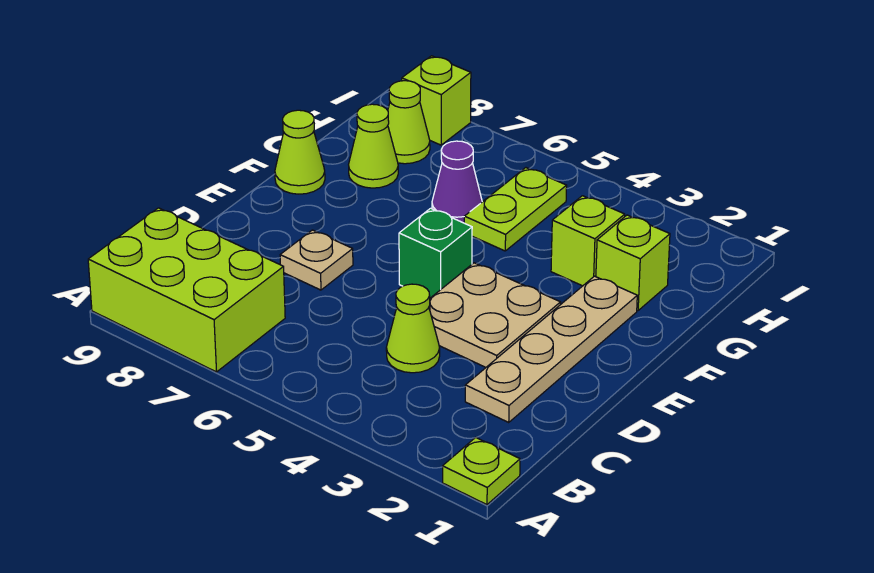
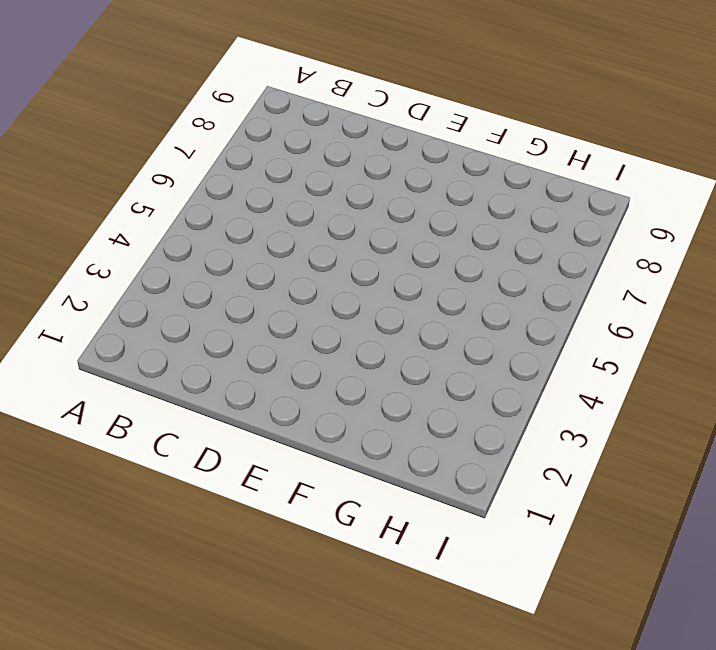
none -> lime 1x1 plate [443,437,520,505]
none -> lime 2x3 brick [88,208,285,372]
none -> tan 1x4 plate [465,276,637,422]

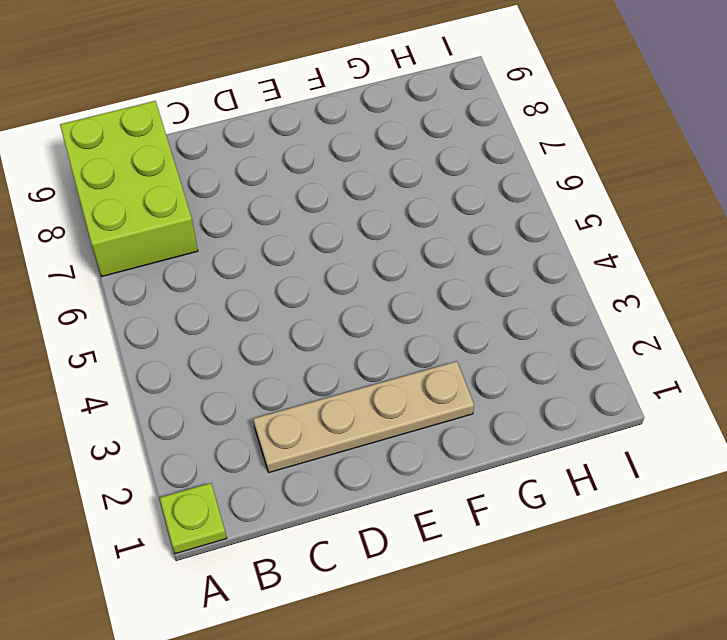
none -> lime 1x1 cone [386,284,440,373]
none -> tan 2x2 plate [429,263,561,367]
none -> tan 1x1 plate [280,230,353,290]

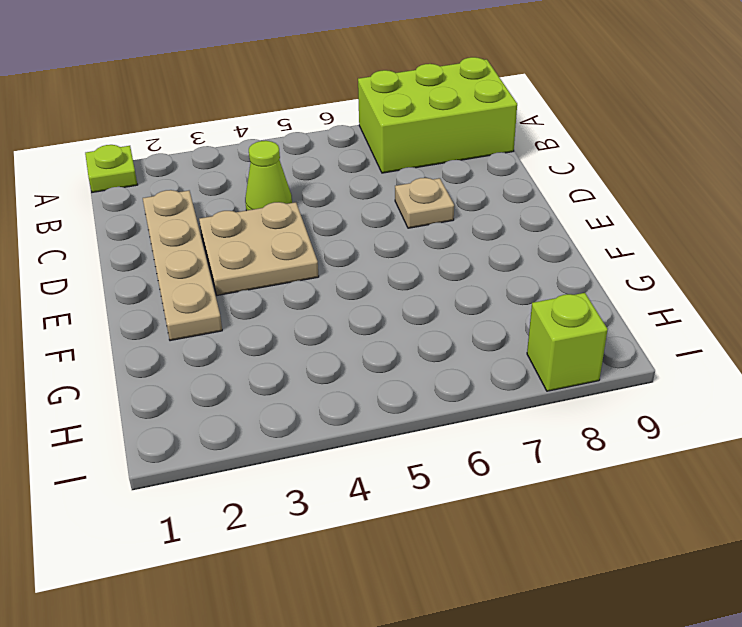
none -> green 1x1 brick [399,208,472,298]
none -> lime 1x1 cone [275,110,325,194]
none -> lime 1x1 brick [596,215,670,311]

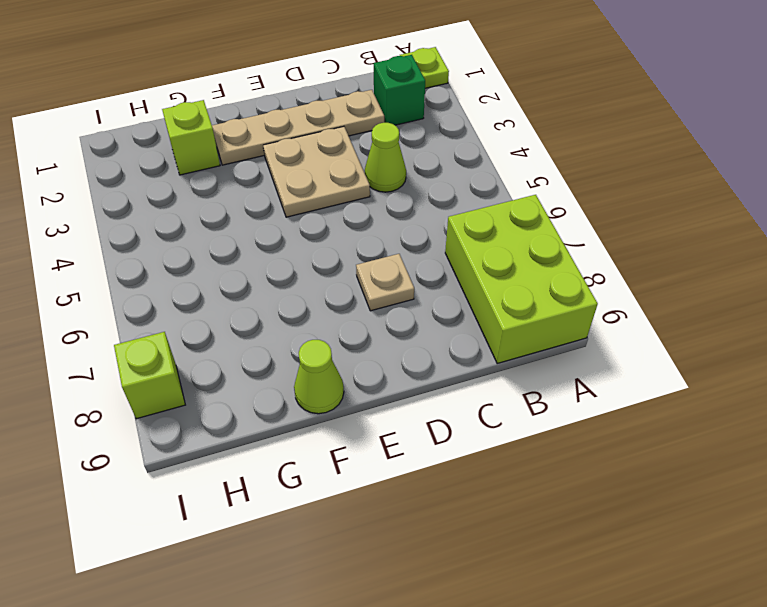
green 1x1 brick [374,55,425,125] -> green 1x1 brick moved to [399,208,472,298]
none -> lime 1x1 brick [551,196,625,286]
none -> lime 1x2 plate [464,168,567,251]
none -> purple 1x1 cone [432,141,482,223]

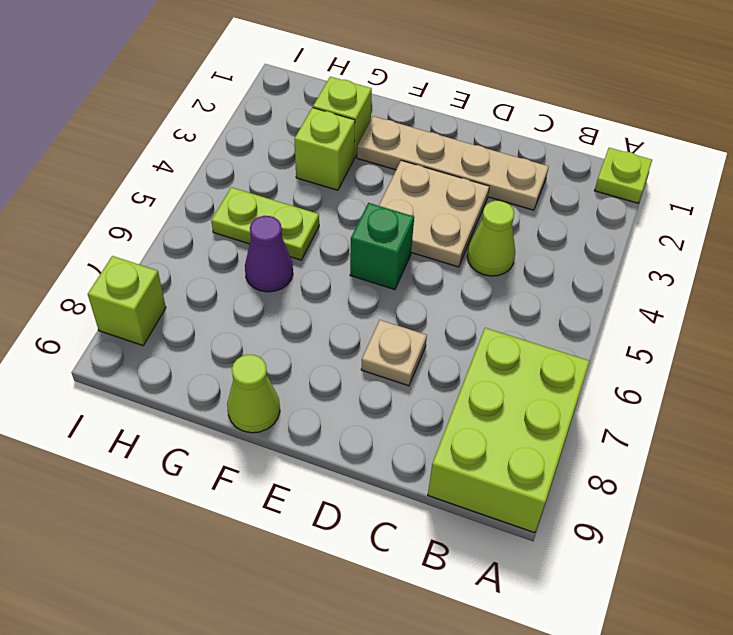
none -> lime 1x1 cone [349,104,398,188]
none -> lime 1x1 cone [388,81,430,164]

